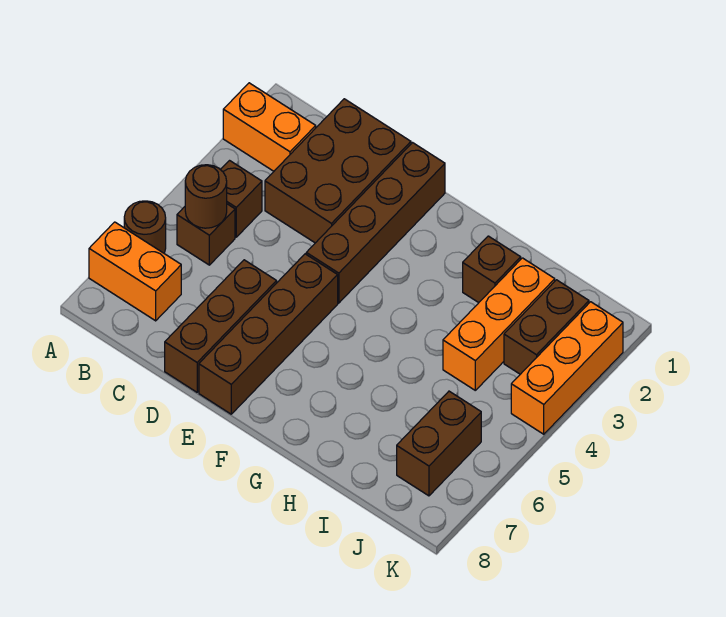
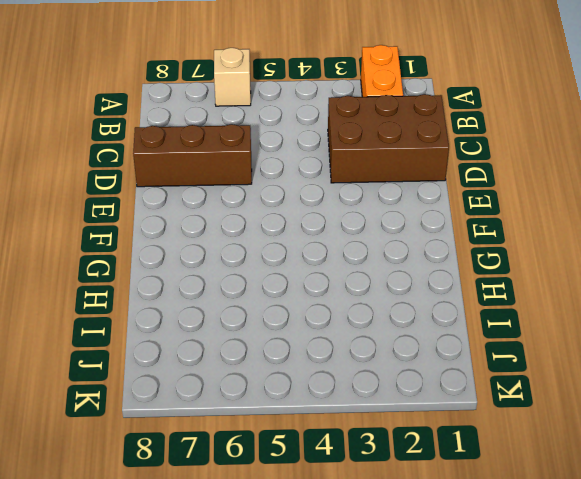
tan 1x1 brick [214,48,251,106] -> brown 1x1 round brick [124,201,166,253]
none -> orange 1x2 brick [89,222,181,321]
none -> brown 1x1 brick [220,161,262,237]
none -> brown 1x1 brick [177,204,235,265]

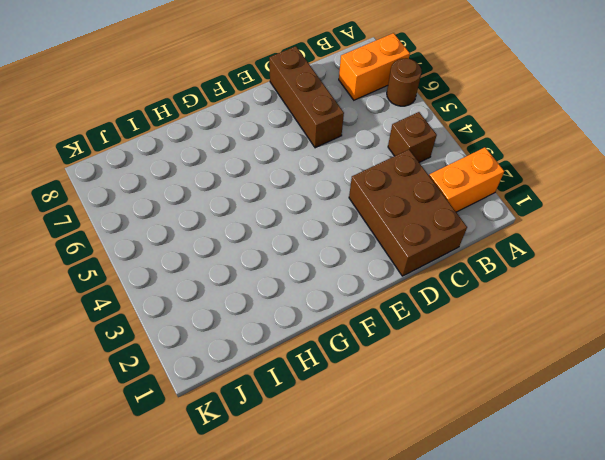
none -> brown 1x1 brick [177,204,235,265]
none -> brown 1x4 brick [306,143,445,303]
none -> brown 1x4 brick [199,254,338,414]

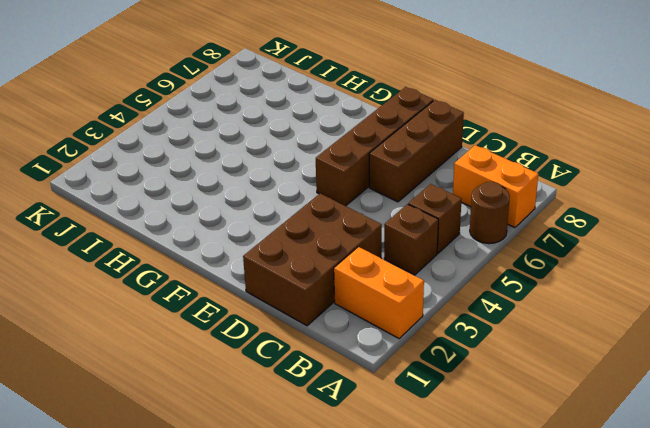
none -> brown 1x4 brick [306,143,445,303]
none -> brown 1x1 brick [463,236,521,303]
none -> orange 1x3 brick [443,258,555,390]

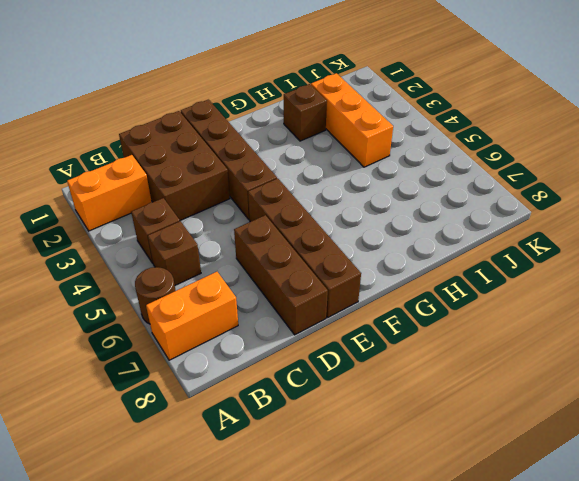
none -> brown 1x2 brick [504,280,589,374]
none -> brown 1x2 brick [397,391,481,496]
none -> orange 1x3 brick [511,302,623,434]

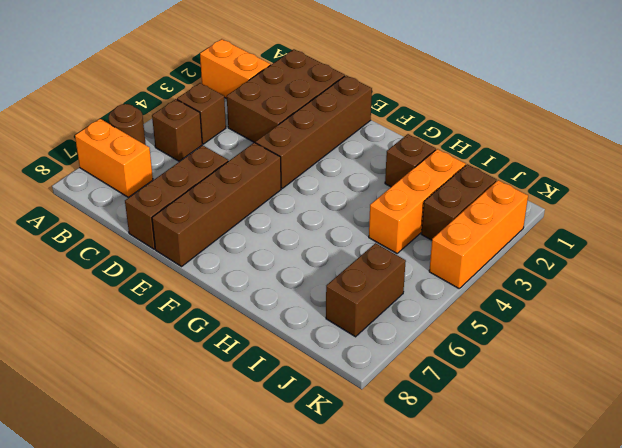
none -> brown 1x1 round brick [185,165,227,228]

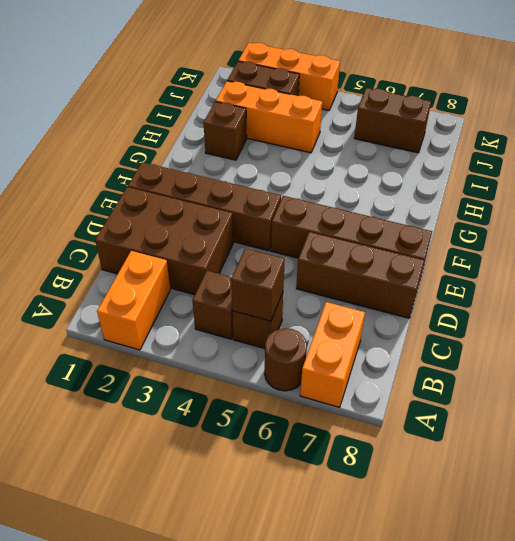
brown 1x1 brick [231,248,285,321] -> brown 1x1 round brick [185,165,227,228]

